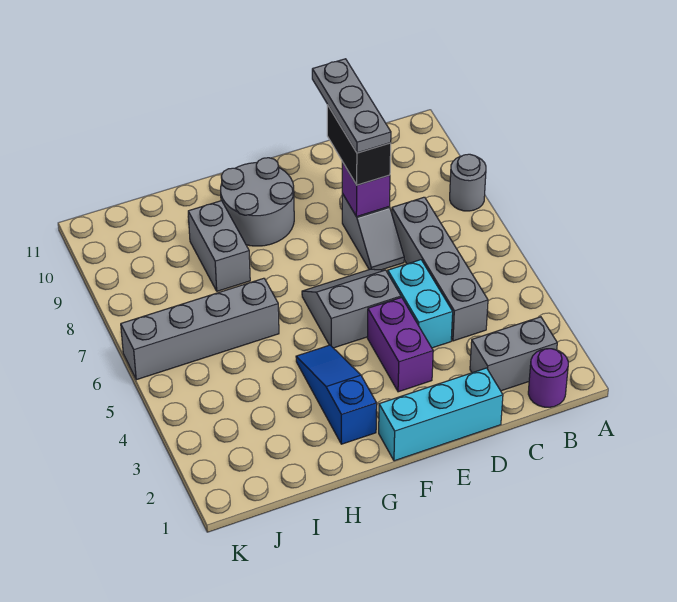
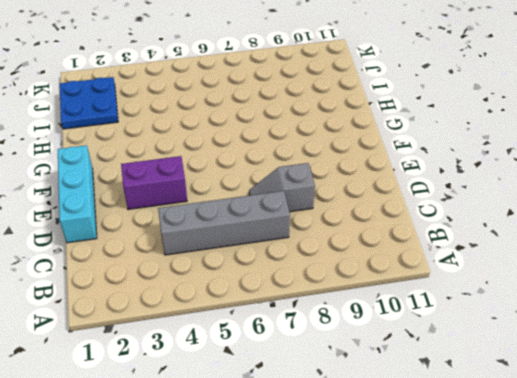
blue 2x2 plate [60,77,118,129] -> none
none -> grey 1x1 round brick [450,154,486,211]
none -> purple 1x1 round brick [528,349,568,407]
none -> grey 1x2 brick [470,317,557,391]

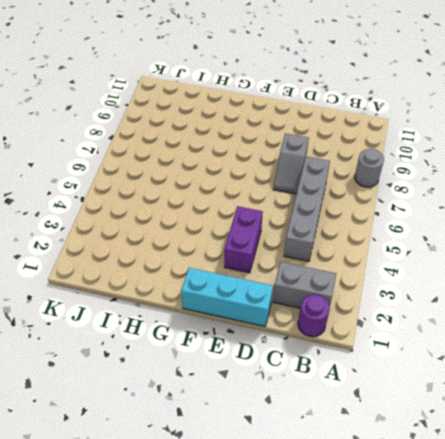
none -> cyan 1x2 brick [388,260,453,348]
none -> grey 2x2 slope [302,269,401,348]
none -> grey 2x2 round brick [221,158,294,246]

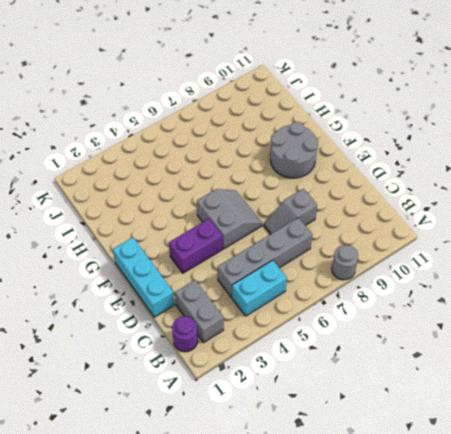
cyan 1x2 brick [232,260,287,316] -> cyan 1x2 brick moved to [388,260,453,348]
none -> blue 1x3 slope [296,345,377,444]
none -> grey 1x4 brick [121,278,279,380]
none -> grey 1x2 brick [188,201,250,291]

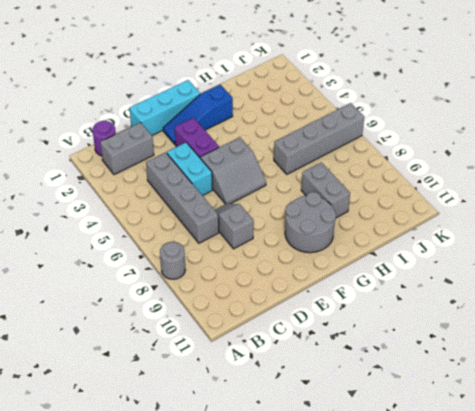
blue 1x3 slope [163,84,233,145] -> blue 1x3 slope turned to [296,345,377,444]
none -> purple 1x1 brick [342,162,390,217]
none -> black 1x2 brick [327,105,391,185]
none -> grey 1x3 plate [312,59,391,153]

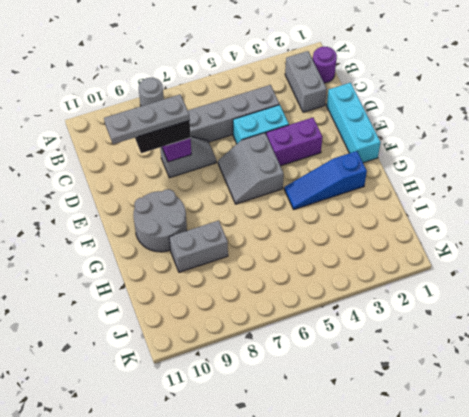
none -> grey 1x4 brick [121,278,279,380]

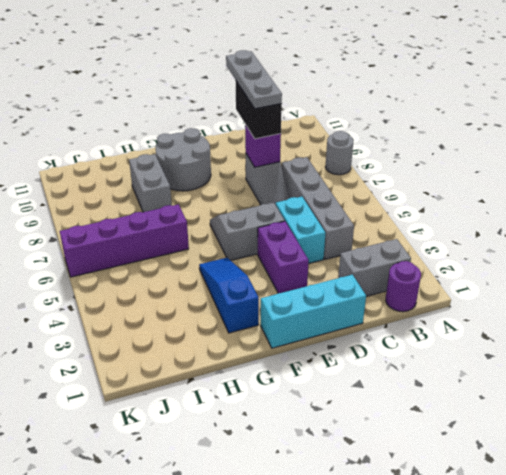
purple 1x4 brick [60,204,189,277] -> grey 1x4 brick [121,278,279,380]

